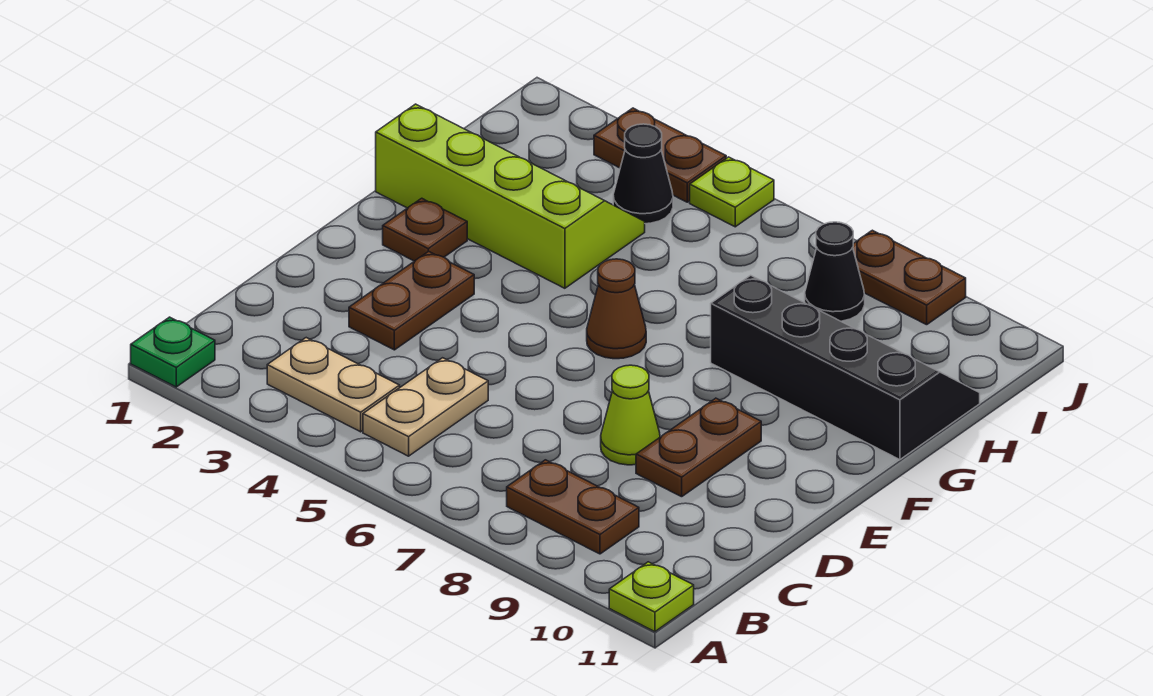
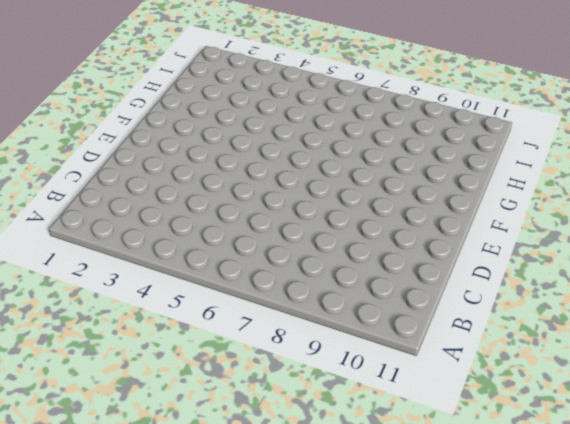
none -> green 1x1 plate [131,317,215,387]
none -> lime 1x1 plate [609,562,694,632]
none -> tan 1x2 plate [267,338,400,432]

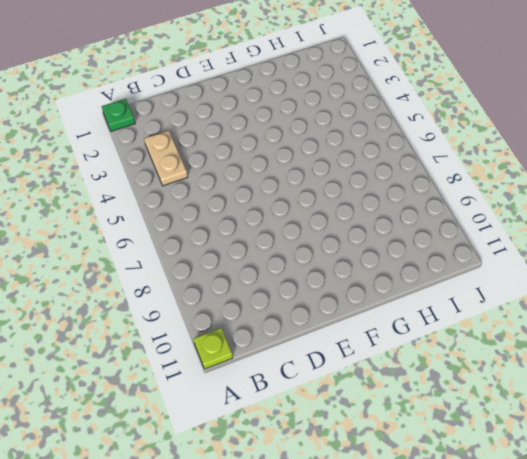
none -> tan 1x2 plate [363,358,488,456]
none -> brown 1x2 plate [507,460,639,554]
none -> brown 1x2 plate [349,251,474,350]

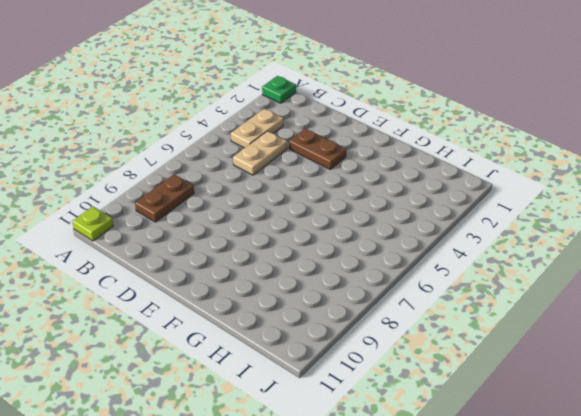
tan 1x2 plate [233,131,287,175] -> tan 1x2 plate turned to [363,358,488,456]
none -> lime 1x1 cone [601,365,660,465]
none -> brown 1x2 plate [636,398,761,497]
none -> brown 1x1 plate [383,198,467,261]

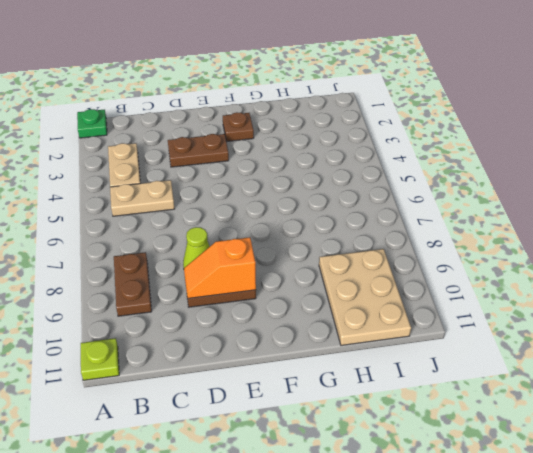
orange 1x2 slope [184,237,256,298] -> none
tan 2x3 plate [319,249,411,345] -> black 2x4 slope [711,275,980,460]
none -> brown 1x1 cone [587,259,646,359]
none -> lime 2x4 slope [376,104,645,288]
none -> black 1x1 cone [613,124,673,224]

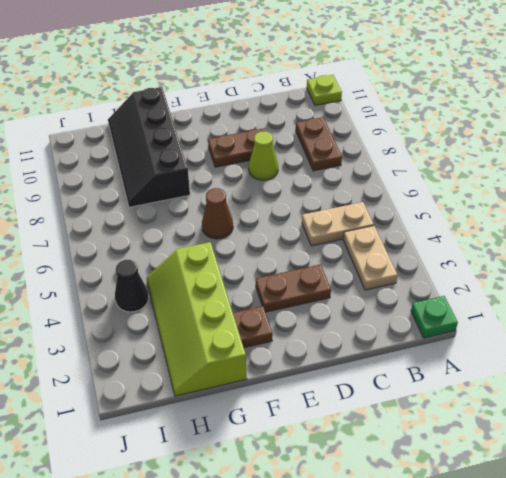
none -> black 1x1 cone [805,222,865,321]
none -> brown 1x2 plate [594,108,726,202]
none -> lime 1x1 plate [690,157,774,227]

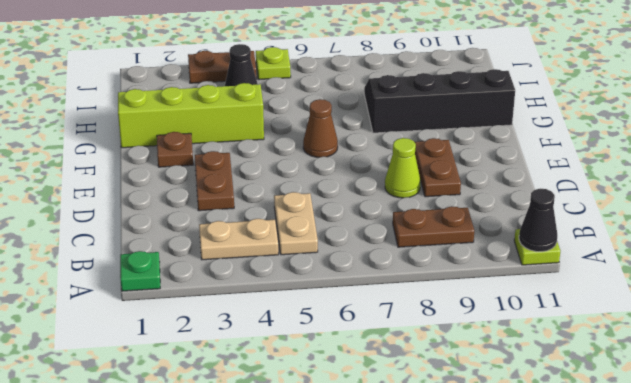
black 1x1 cone [519,189,557,252] -> black 1x1 cone moved to [805,222,865,321]
none -> brown 1x2 plate [853,230,966,325]

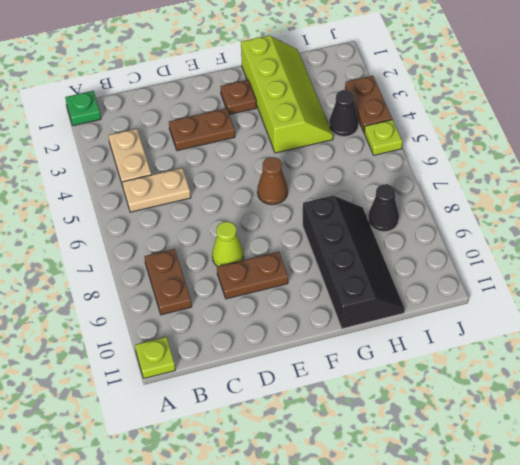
none -> brown 1x2 plate [853,230,966,325]

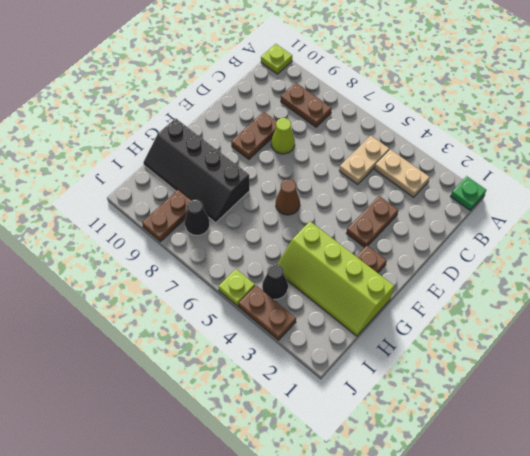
brown 1x2 plate [142,190,191,241] -> brown 1x2 plate turned to [853,230,966,325]

